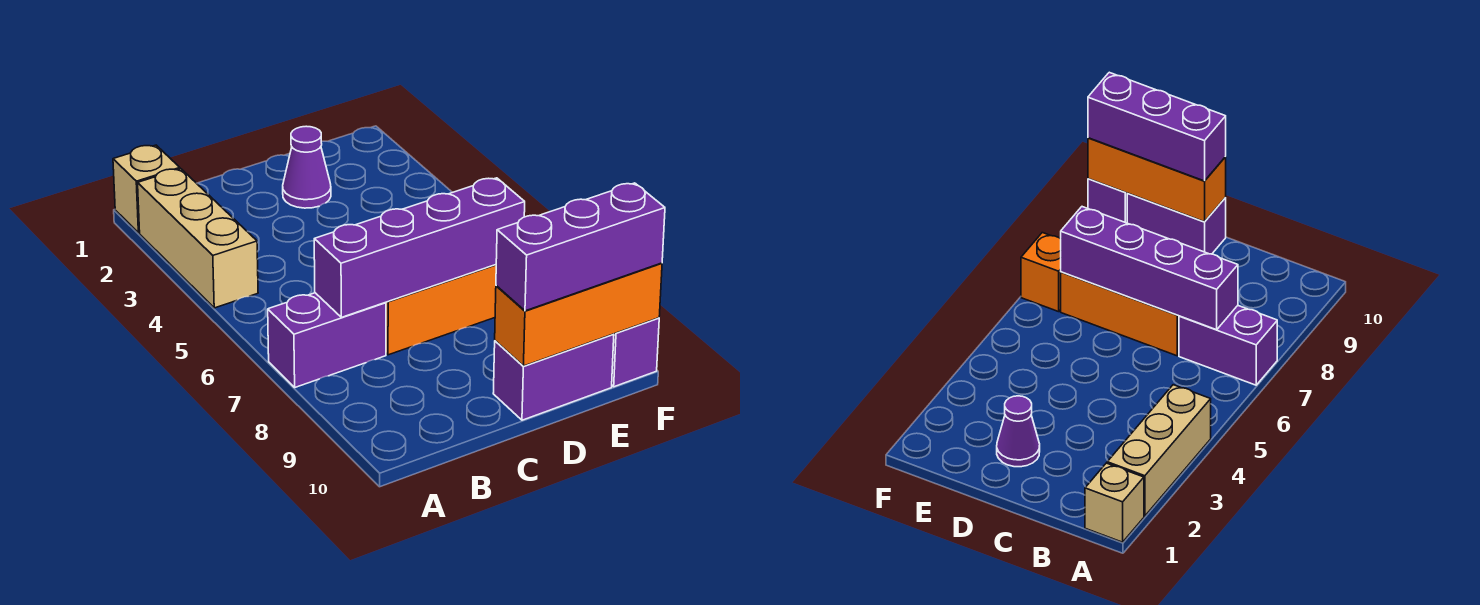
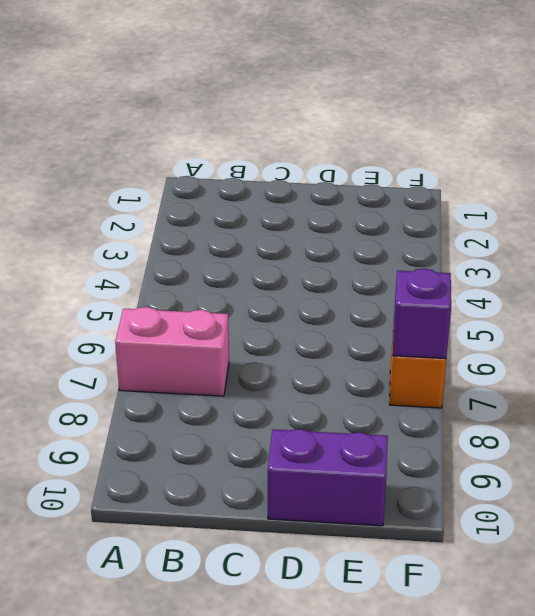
pink 1x2 brick [115,307,229,396] -> purple 1x2 brick [268,293,386,387]
purple 1x1 brick [393,269,451,359] -> purple 1x1 brick moved to [612,318,659,387]
none -> tan 1x1 brick [113,145,180,233]
none -> tan 1x3 brick [138,169,258,308]

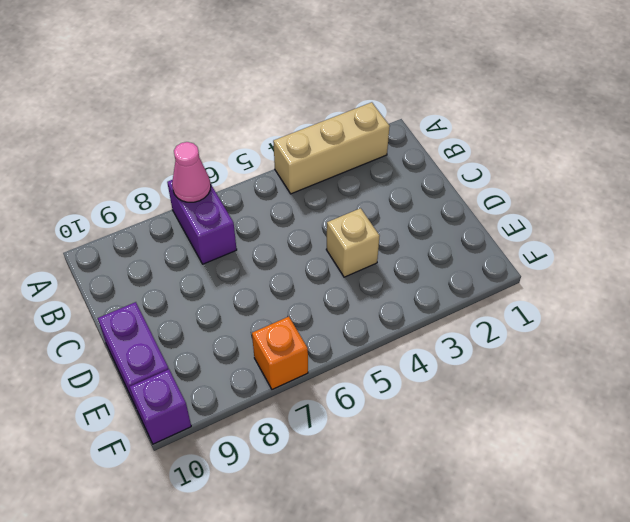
pink 1x1 cone [172,142,211,202] -> none
tan 1x1 brick [326,208,379,277] -> tan 1x1 brick moved to [113,145,180,233]
none -> orange 1x3 brick [386,265,496,355]
none -> purple 1x1 cone [283,126,331,208]

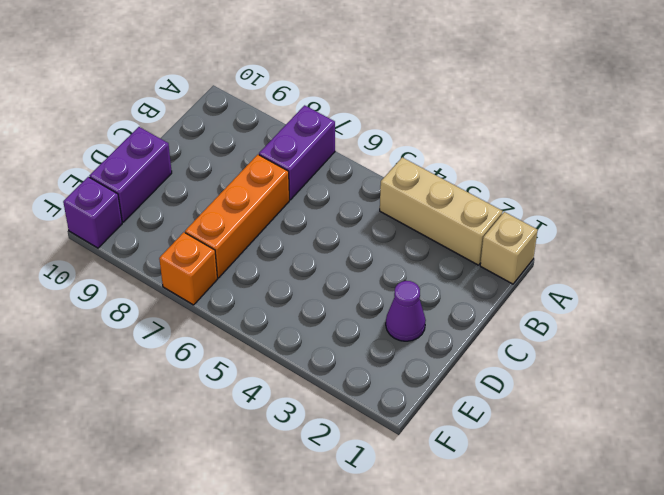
none -> purple 1x4 brick [314,178,525,317]
none -> orange 1x3 brick [495,263,662,366]

